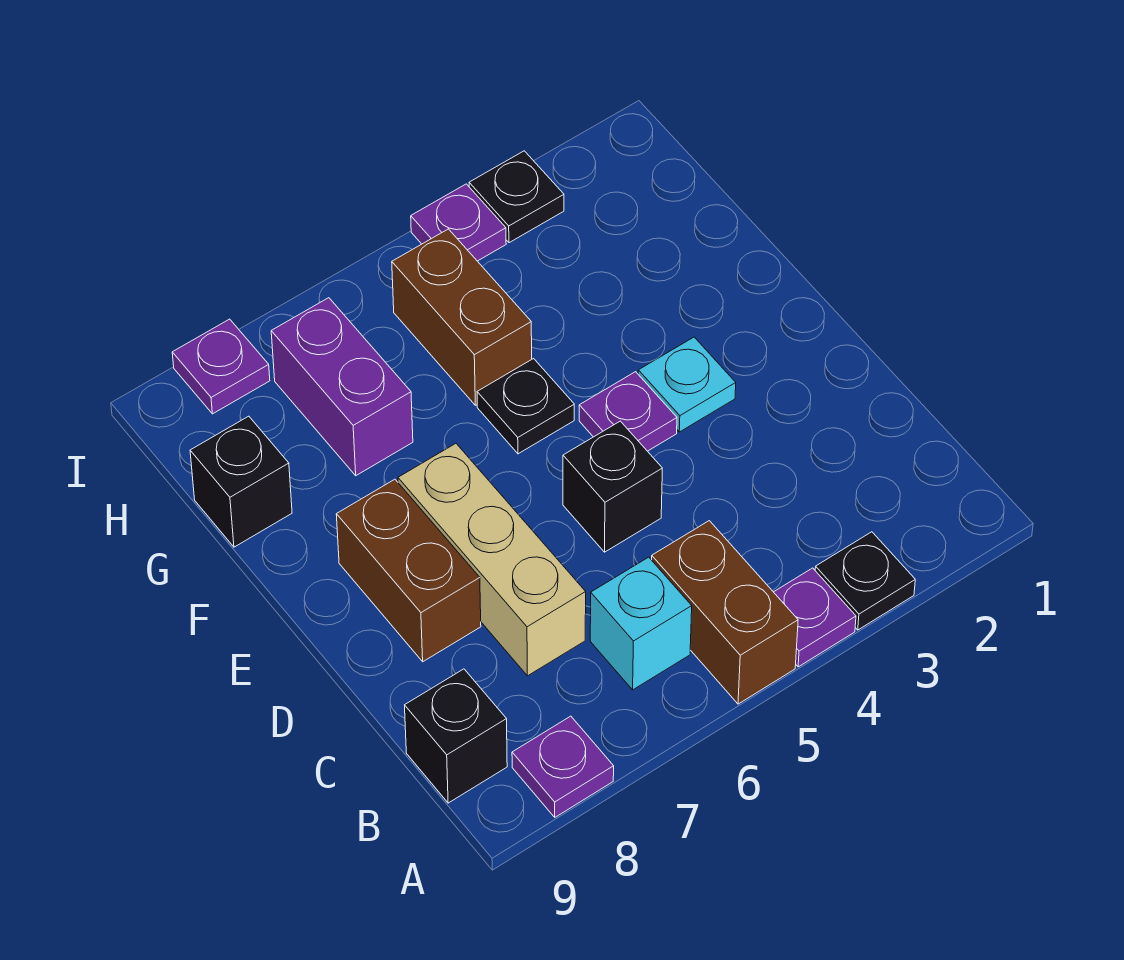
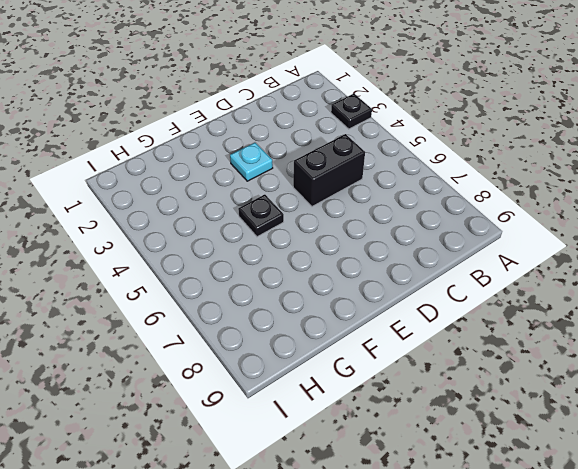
black 1x2 brick [293,134,365,207] -> black 1x1 brick [563,421,662,552]
none -> purple 1x1 plate [774,568,856,667]
none -> brown 1x2 brick [652,521,798,704]
none -> purple 1x1 plate [512,716,614,817]

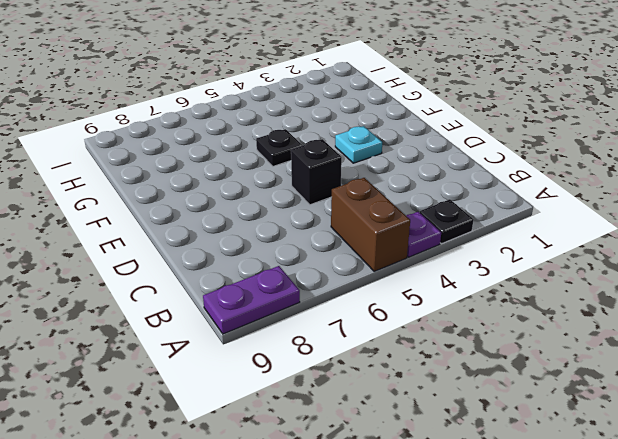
purple 1x2 plate [203,266,300,334] -> purple 1x1 plate [512,716,614,817]
none -> cyan 1x1 brick [590,557,692,690]
none -> black 1x1 brick [405,669,507,803]
none -> tan 1x3 brick [398,444,586,676]

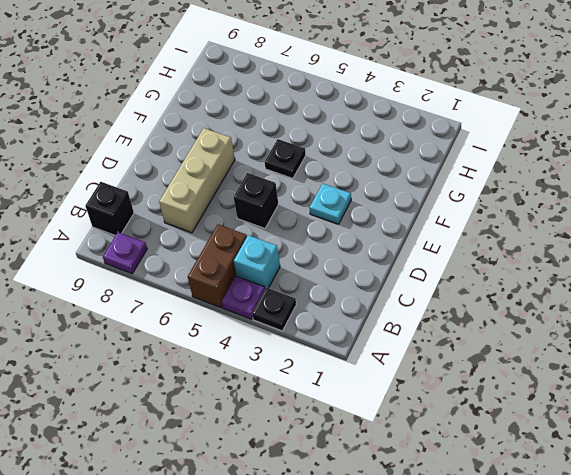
cyan 1x1 brick [234,235,280,289] -> cyan 1x1 brick moved to [590,557,692,690]
none -> brown 1x2 brick [336,479,481,662]
none -> purple 1x1 plate [579,372,677,451]
none -> brown 1x2 brick [392,229,532,405]

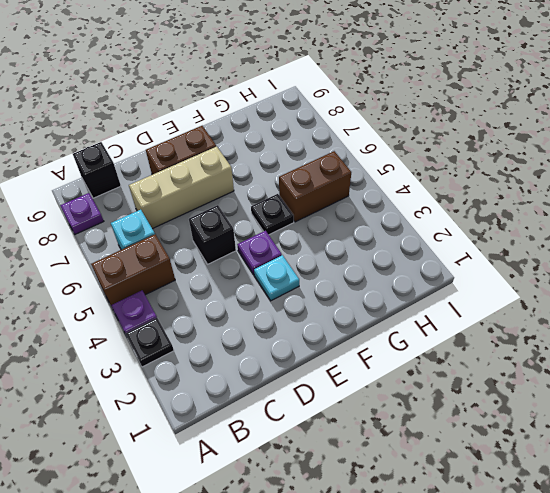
none -> purple 1x2 brick [271,298,413,476]
none -> black 1x1 brick [190,416,292,547]
none -> black 1x1 plate [469,151,564,243]

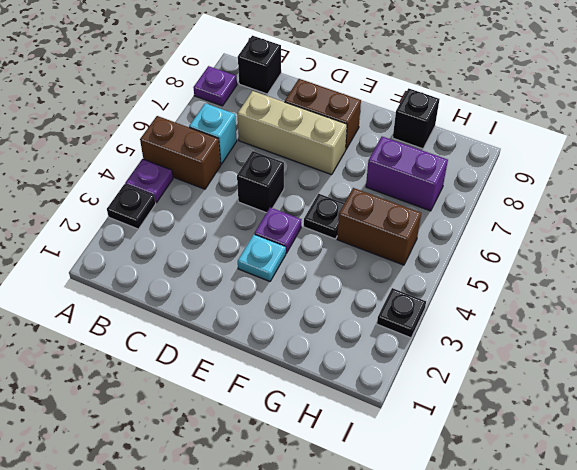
none -> purple 1x1 plate [411,184,506,261]
none -> purple 1x1 plate [172,319,270,414]

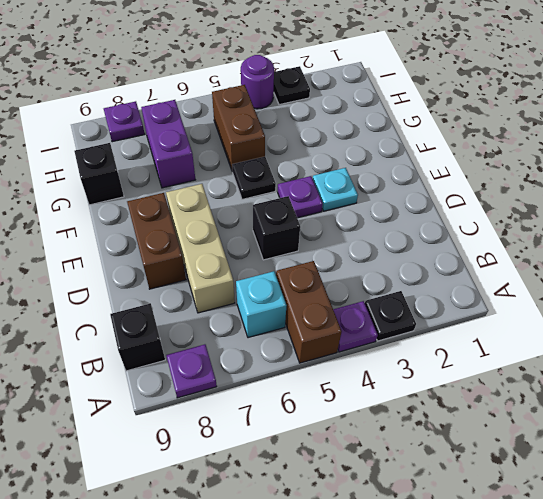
purple 1x1 round brick [241,55,274,109] -> purple 1x1 plate [411,184,506,261]

